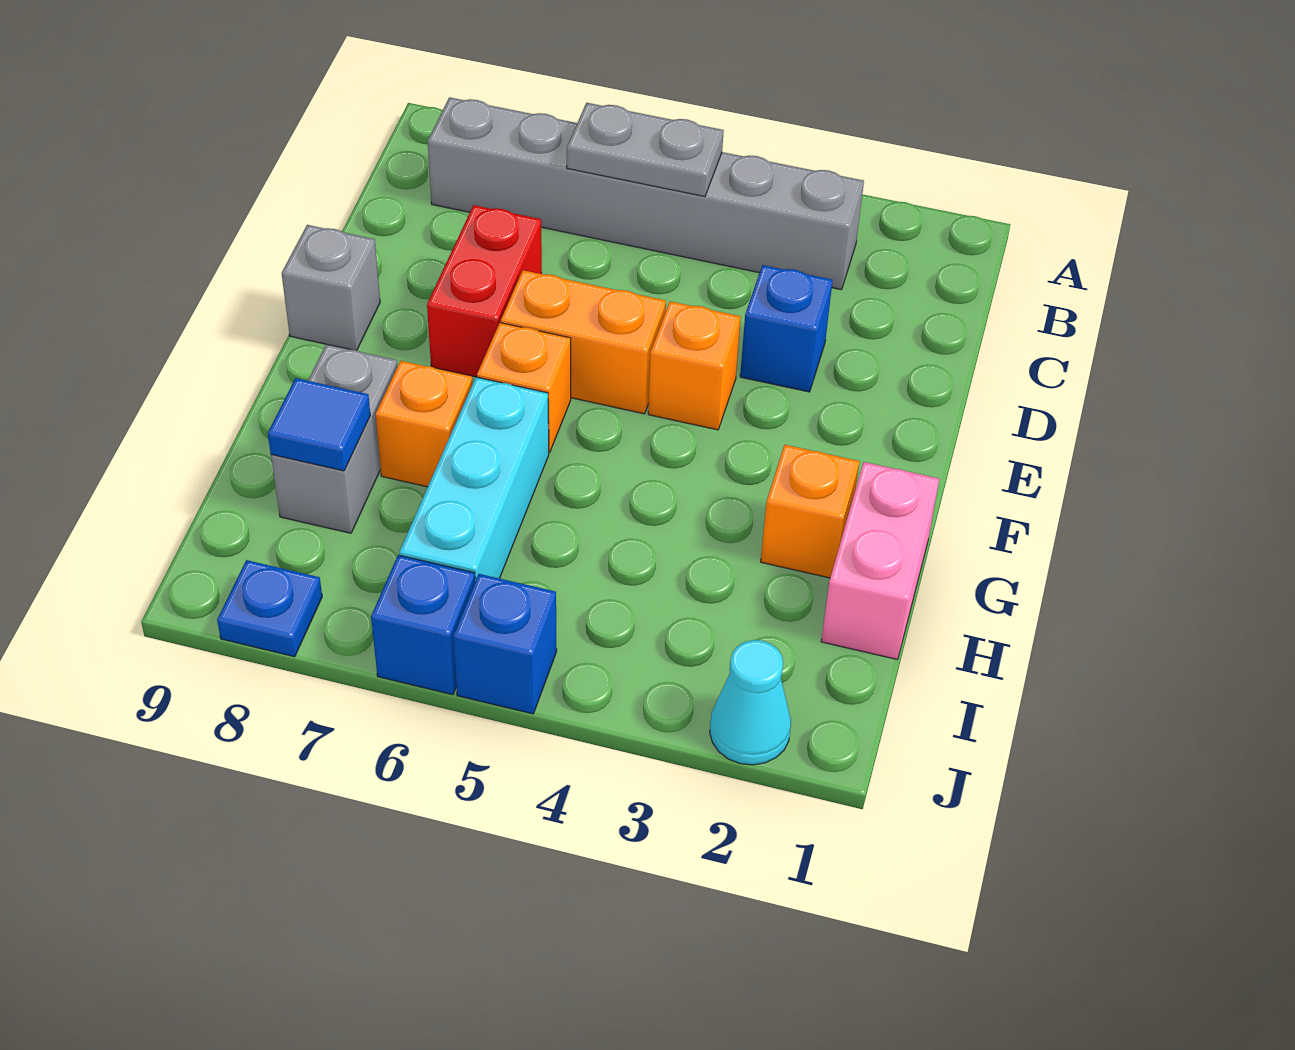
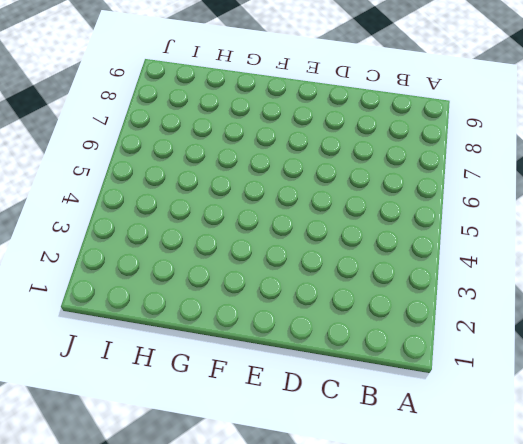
none -> grey 1x6 brick [428,97,864,290]
none -> blue 1x1 brick [740,265,833,392]
none -> red 1x2 brick [427,205,542,377]

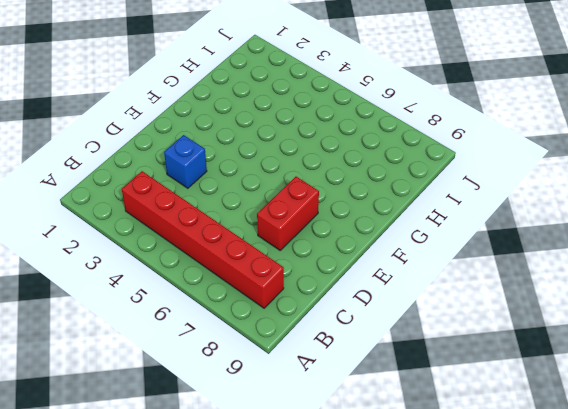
red 1x6 brick [122,171,284,308] -> grey 1x6 brick [428,97,864,290]
none -> orange 1x1 brick [648,301,741,430]
none -> orange 1x2 brick [501,270,666,414]
none -> grey 1x1 brick [282,225,380,350]

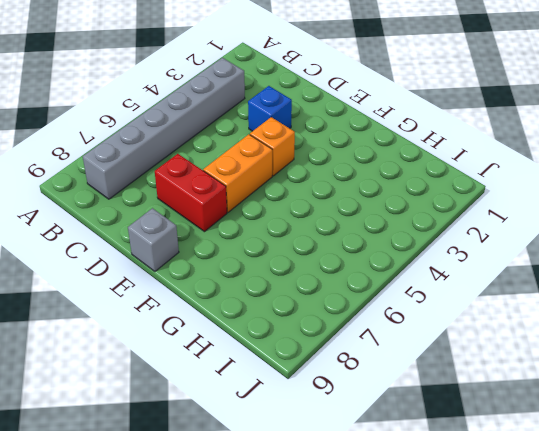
none -> orange 1x1 brick [477,323,571,452]
none -> pink 1x2 brick [821,462,939,659]
none -> orange 1x1 brick [761,445,860,578]

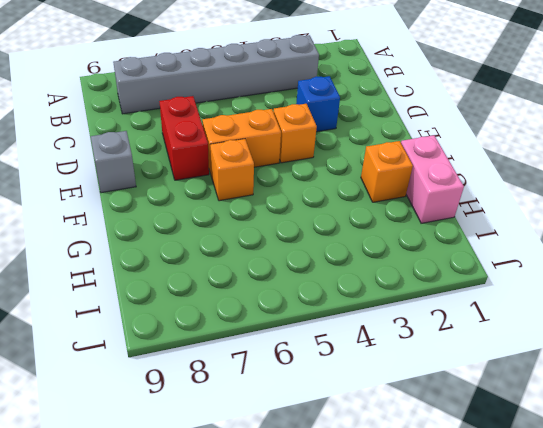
none -> cyan 1x3 brick [399,377,549,581]
none -> orange 1x1 brick [376,361,473,487]
none -> grey 1x2 brick [271,344,397,533]

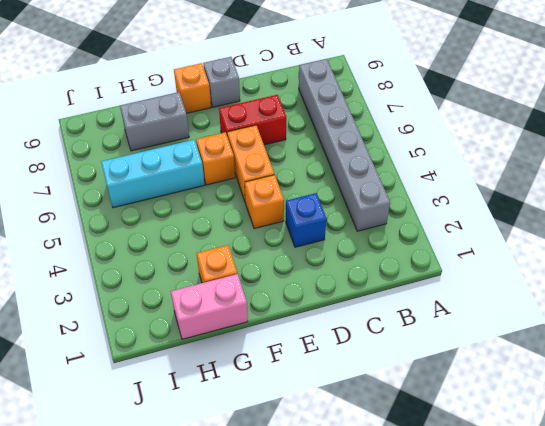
orange 1x1 brick [174,63,211,113] -> orange 1x1 brick moved to [376,361,473,487]
none -> cyan 1x1 cone [710,640,791,765]
none -> blue 1x1 brick [453,574,557,714]
none -> blue 1x1 brick [371,555,475,695]

